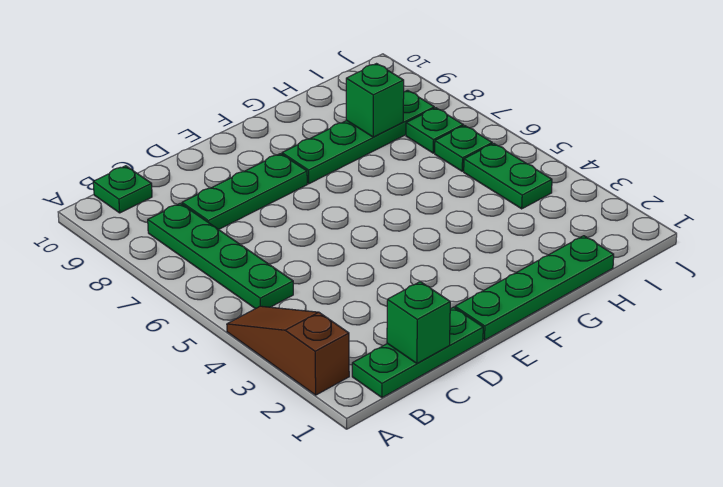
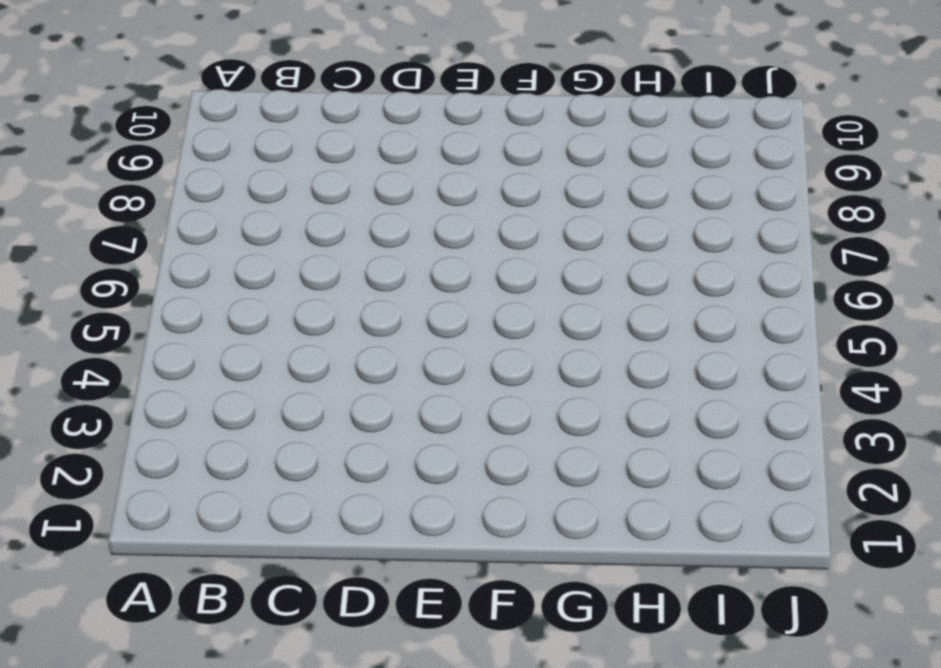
none -> brown 1x3 slope [227,306,349,395]
none -> green 1x3 plate [352,307,483,398]
none -> green 1x4 plate [148,203,293,309]

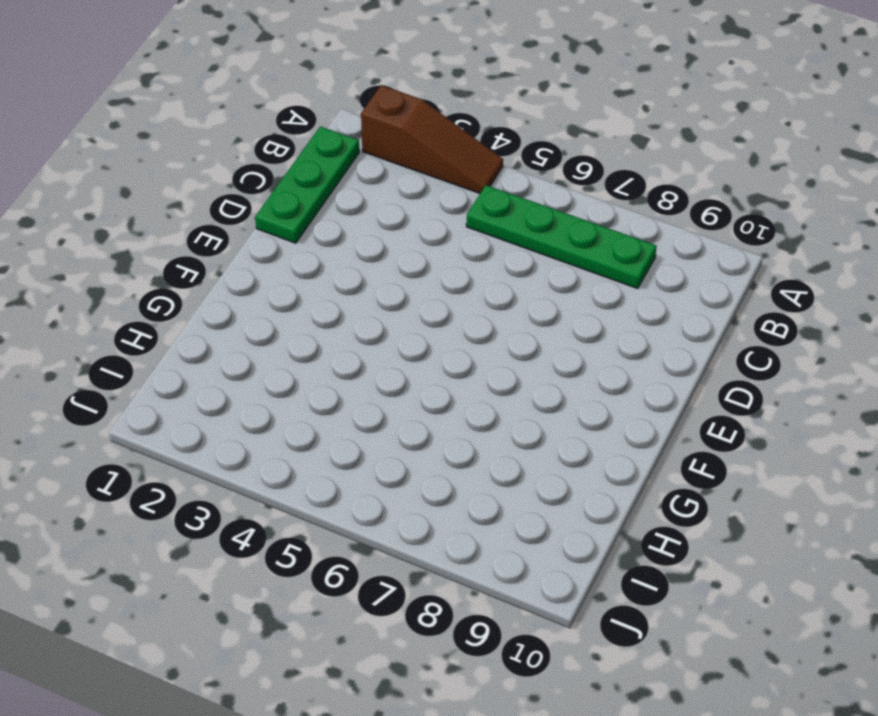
none -> green 1x1 plate [93,166,152,213]
none -> green 1x3 plate [182,154,307,230]
none -> green 1x4 plate [455,236,614,340]

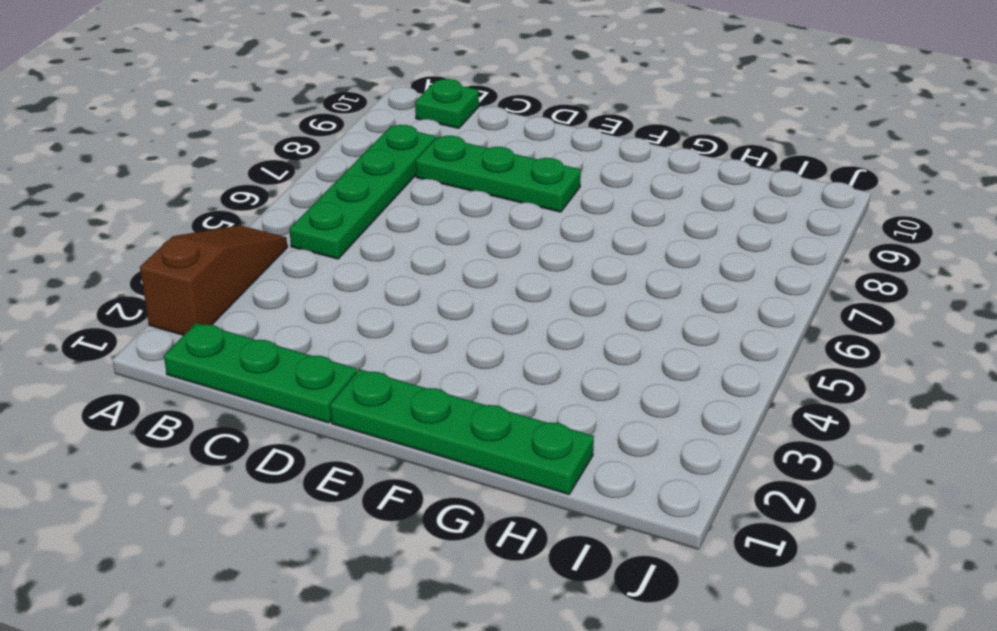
none -> green 1x4 plate [282,90,434,184]
none -> green 1x2 plate [464,144,552,209]
none -> green 1x1 plate [435,126,492,171]

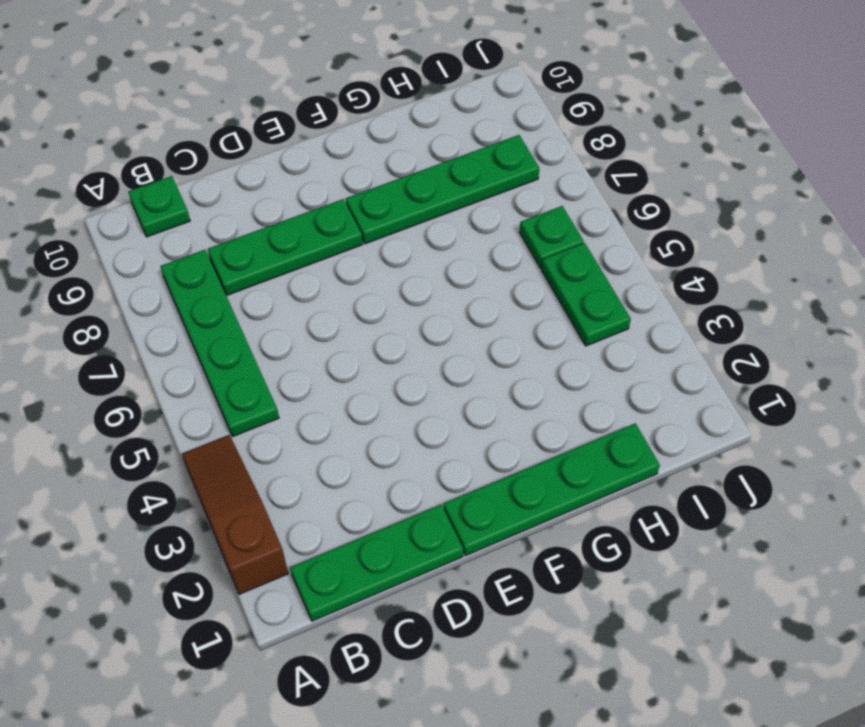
none -> green 1x1 plate [406,108,463,153]
none -> green 1x1 brick [387,282,450,363]
none -> green 1x1 brick [346,64,404,137]

